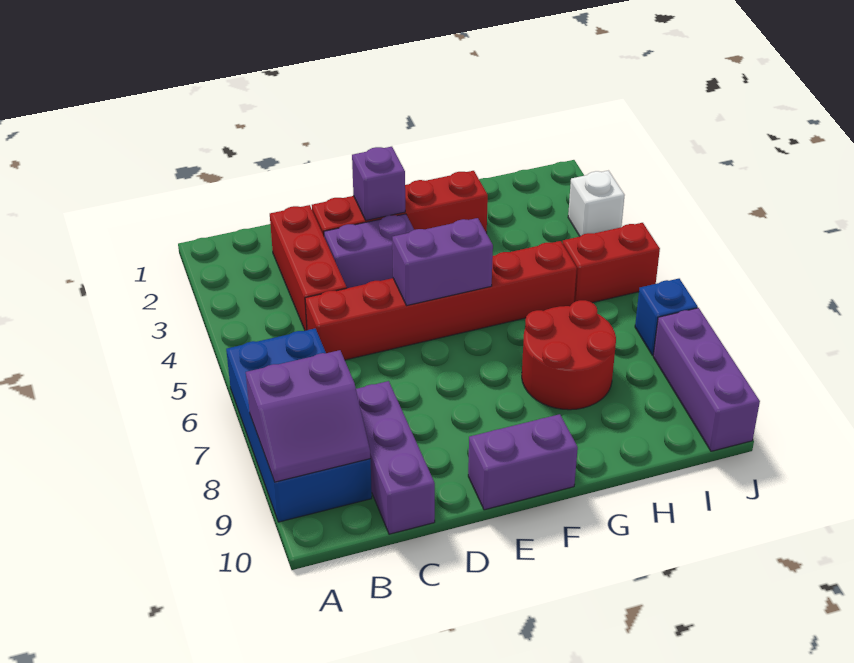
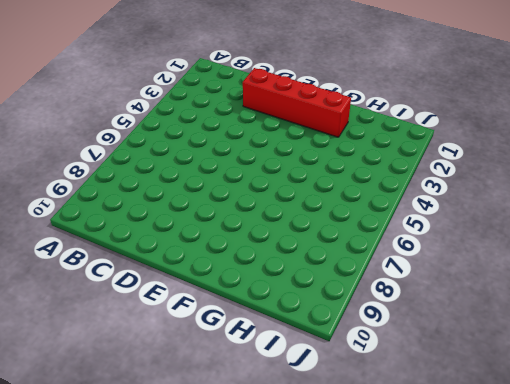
none -> blue 2x4 brick [226,329,372,522]
none -> red 1x3 brick [270,205,347,331]
none -> red 1x6 brick [305,241,577,360]

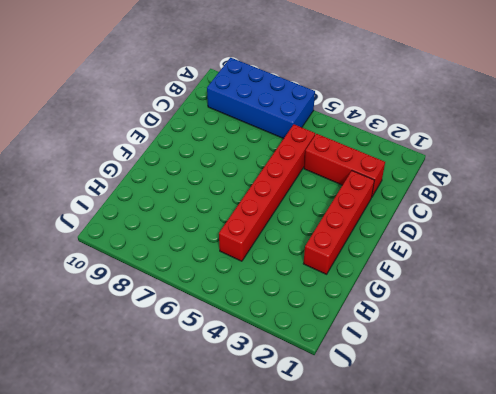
none -> purple 1x3 brick [356,381,435,534]
none -> purple 1x2 brick [324,214,414,288]
none -> purple 1x2 brick [468,414,578,510]

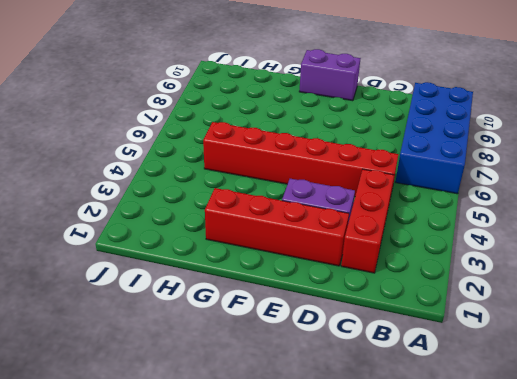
none -> purple 1x3 brick [356,381,435,534]
none -> red 2x2 round brick [522,300,616,410]
none -> red 1x2 brick [563,223,660,303]

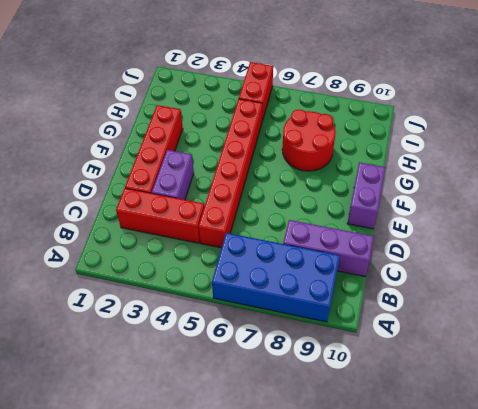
none -> white 1x1 brick [568,171,625,236]
none -> blue 1x1 brick [635,279,698,355]
none -> purple 1x3 brick [653,308,760,451]

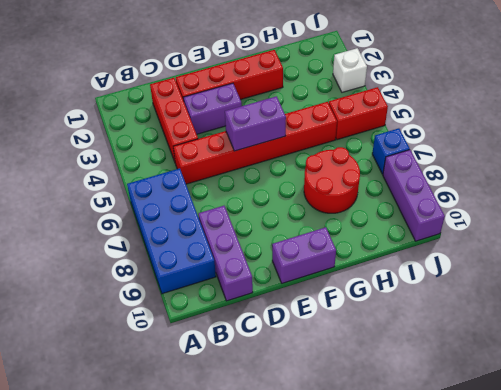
none -> purple 2x2 slope [246,350,370,482]
none -> purple 1x1 brick [352,147,405,220]

